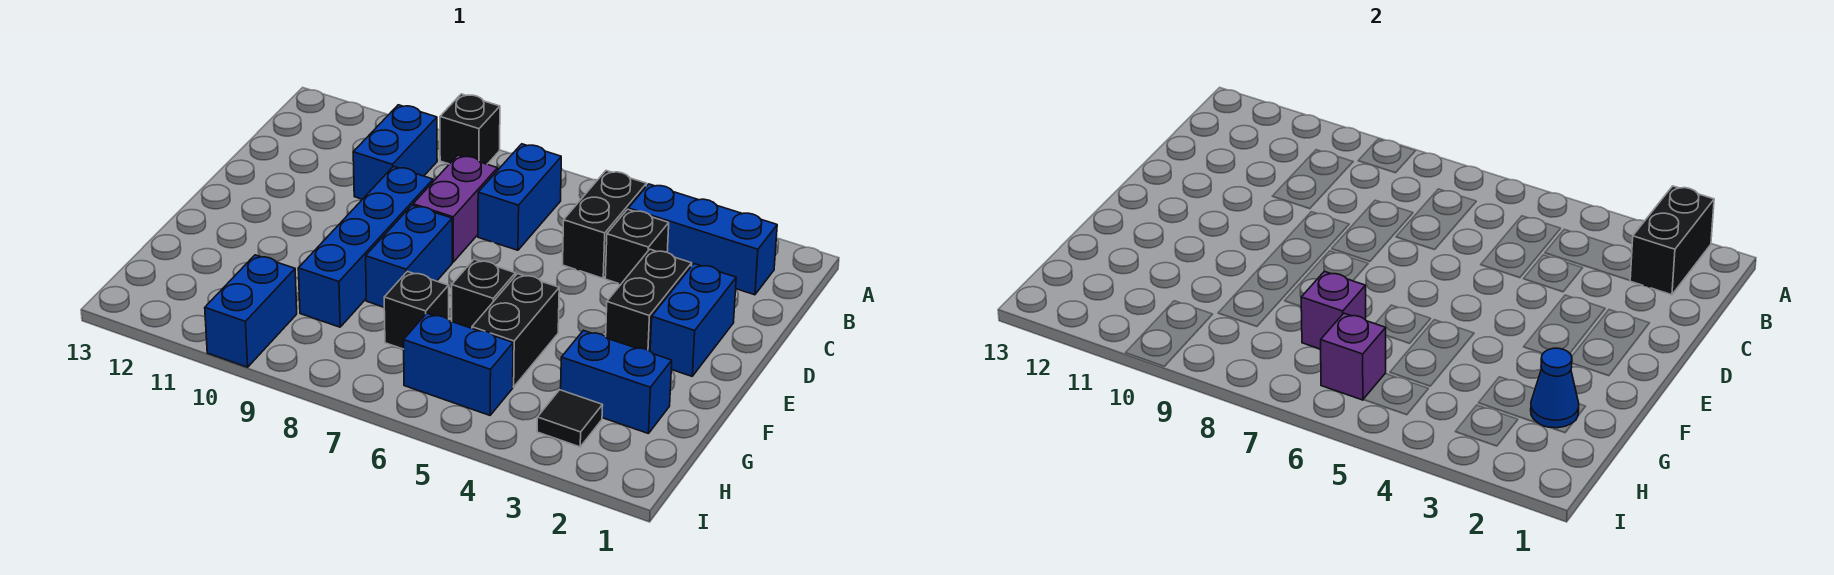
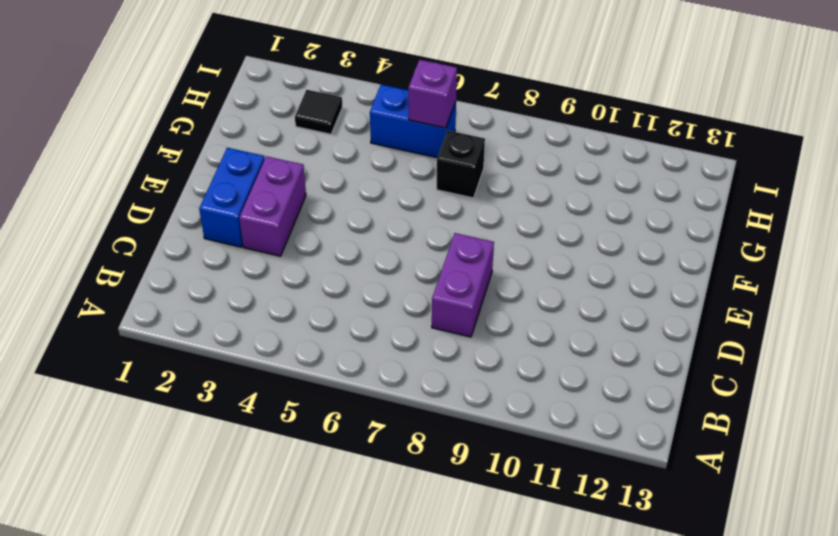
purple 1x2 brick [239,156,306,256] -> black 1x2 brick [606,249,692,351]
none -> black 1x1 brick [440,94,500,164]
none -> blue 1x3 brick [628,184,777,295]
none -> black 1x2 brick [563,171,646,278]

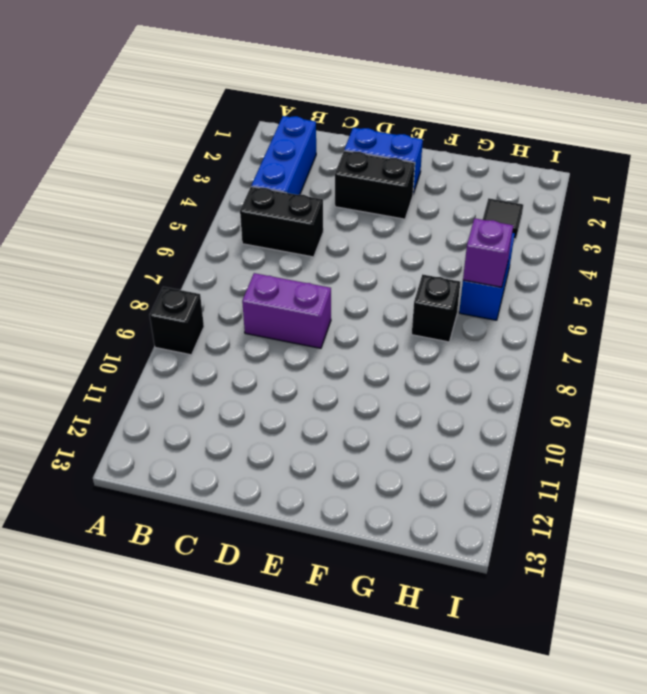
none -> blue 1x2 brick [478,144,561,250]
none -> blue 1x2 brick [353,105,437,199]
none -> black 1x1 brick [605,209,669,284]

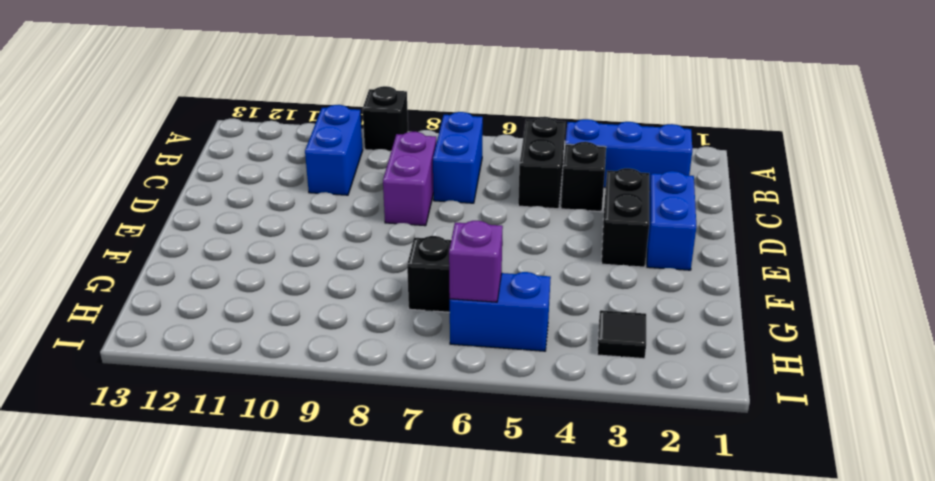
none -> blue 1x4 brick [298,166,433,327]
none -> blue 1x2 brick [366,205,452,307]
none -> black 1x2 brick [472,274,559,387]

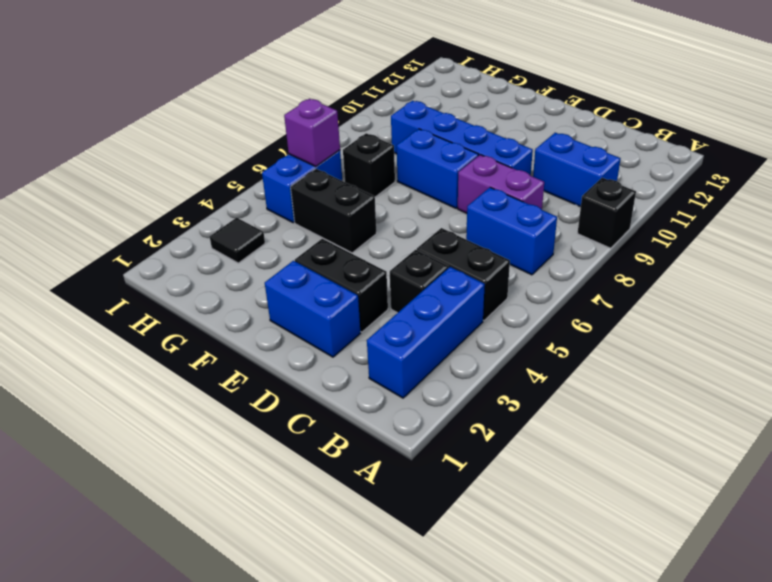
none -> black 1x1 brick [452,259,515,328]
none -> blue 1x2 brick [561,330,672,434]
none -> blue 1x2 brick [205,255,297,367]

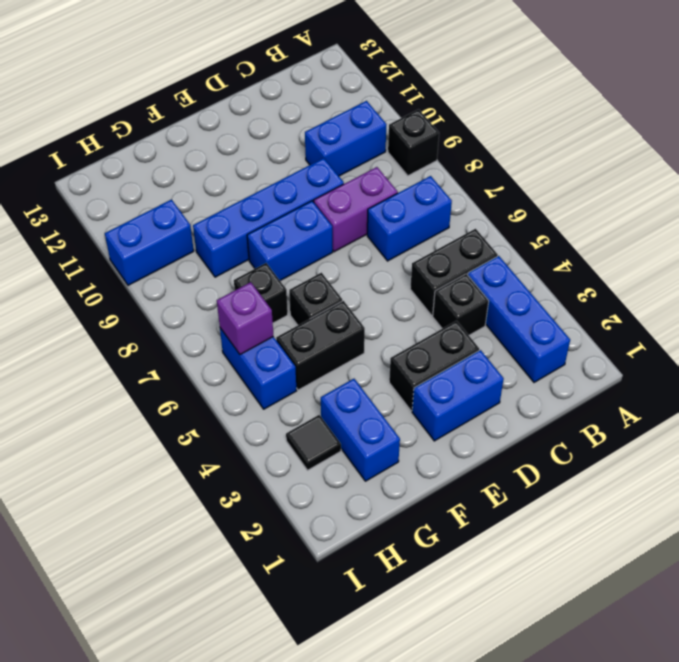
none -> black 1x2 brick [1630,186,1714,295]
none -> blue 1x1 cone [1531,348,1579,428]
none -> purple 1x1 brick [1301,271,1366,349]

